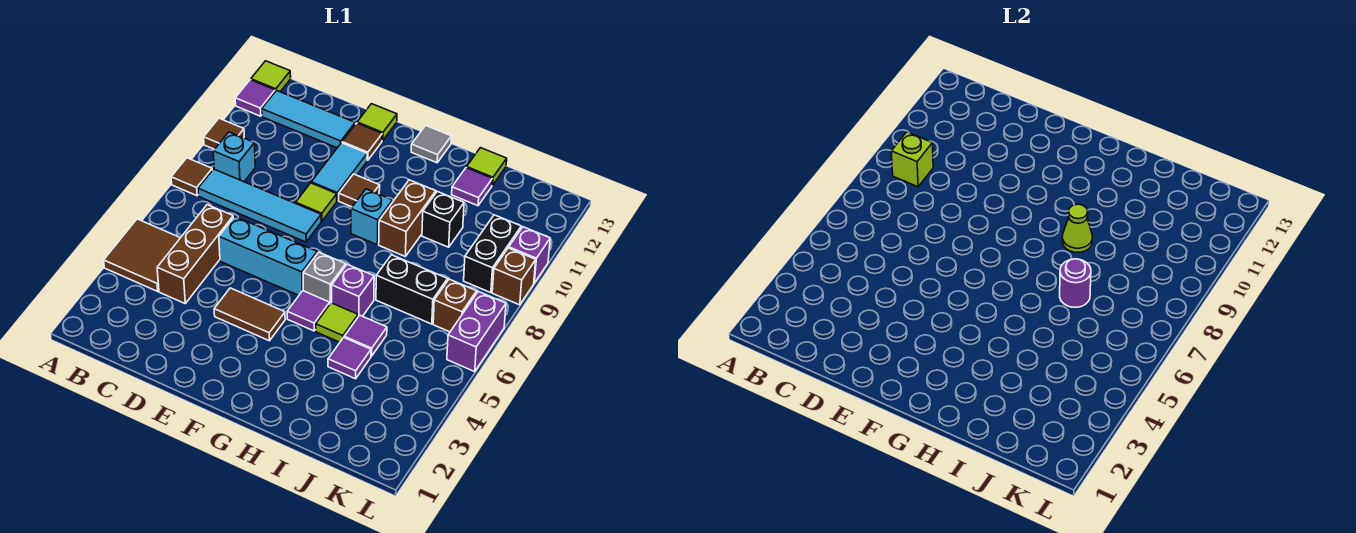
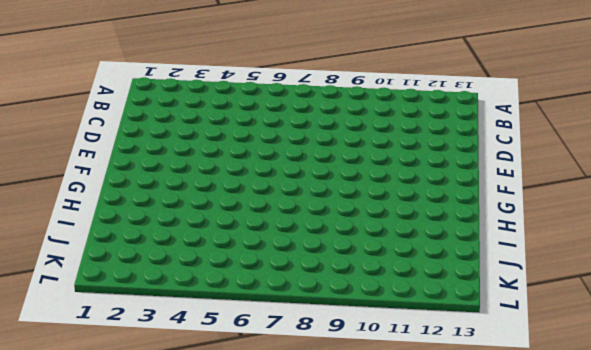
none -> brown 2x2 tile [104,219,180,291]
none -> brown 1x1 tile [171,158,212,196]
none -> brown 1x1 tile [204,118,244,149]
none -> purple 1x1 tile [235,80,275,116]

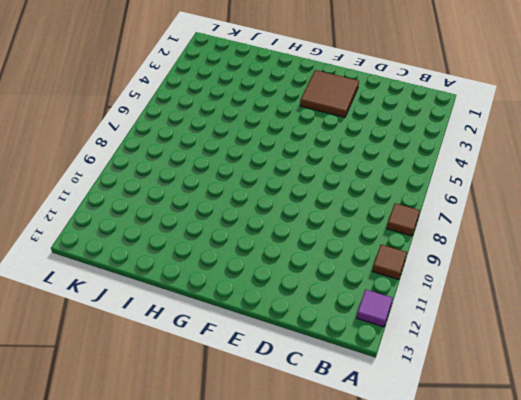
brown 2x2 tile [300,70,359,117] -> brown 2x2 tile moved to [104,219,180,291]
none -> lime 1x1 tile [251,61,291,92]
none -> cyan 1x4 tile [198,169,321,242]
none -> cyan 1x1 brick [213,132,255,182]
none -> cyan 1x3 tile [262,91,355,148]

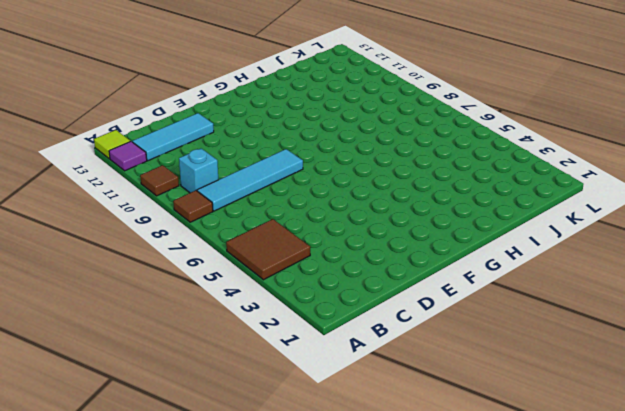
none -> brown 1x3 brick [157,205,233,303]
none -> cyan 1x3 brick [219,216,317,295]
none -> brown 1x2 tile [214,288,285,341]
none -> lime 1x1 tile [296,183,337,221]

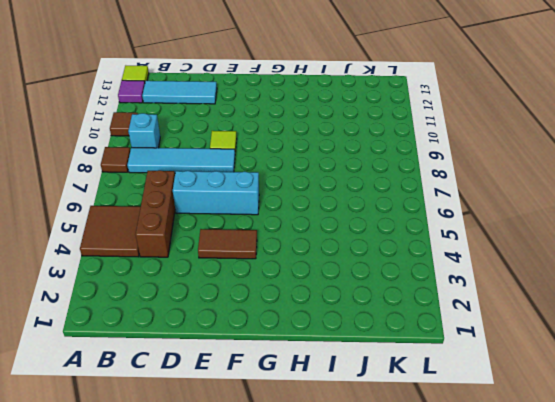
none -> cyan 1x2 tile [311,143,367,201]
none -> brown 1x1 tile [342,123,382,160]
none -> lime 1x1 tile [357,104,397,140]
none -> brown 1x1 tile [339,174,380,207]

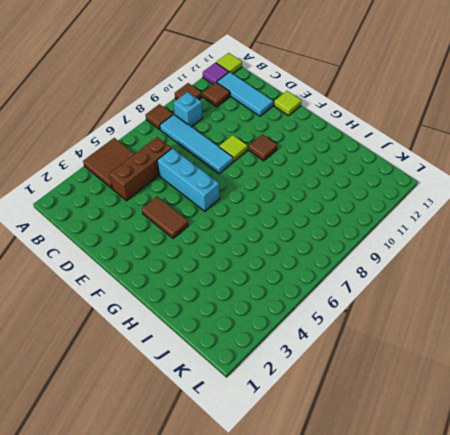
brown 1x1 tile [203,82,230,107] -> brown 1x1 tile moved to [342,123,382,160]
none -> cyan 1x2 tile [311,143,367,201]
none -> purple 1x1 tile [287,291,330,331]
none -> grey 1x1 brick [303,252,346,303]
none -> cyan 1x1 brick [351,189,393,245]

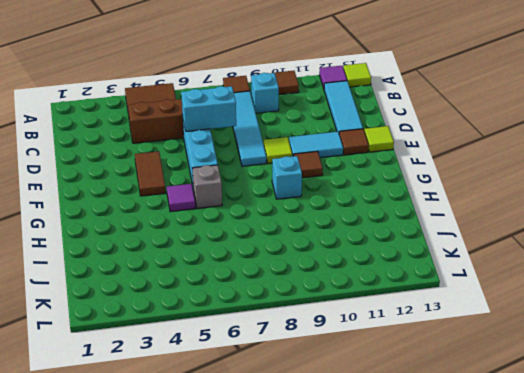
cyan 1x2 brick [181,86,236,131] -> none
none -> grey 1x1 tile [411,126,451,163]
none -> lime 1x1 tile [316,303,358,342]
none -> purple 1x1 brick [332,264,374,316]
none -> brown 1x2 brick [379,180,436,256]

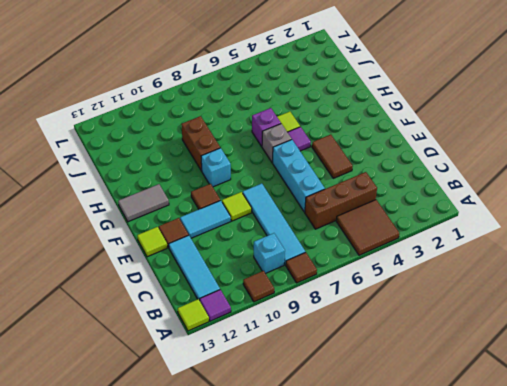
grey 1x2 tile [118,184,169,222] -> grey 1x1 tile [411,126,451,163]
brown 1x2 brick [181,116,220,171] -> brown 1x2 brick turned to [379,180,436,256]
none -> purple 1x1 tile [328,338,371,379]
none -> purple 1x1 tile [344,315,387,356]
none -> black 1x2 brick [376,255,448,324]
none -> black 1x1 brick [422,191,464,247]

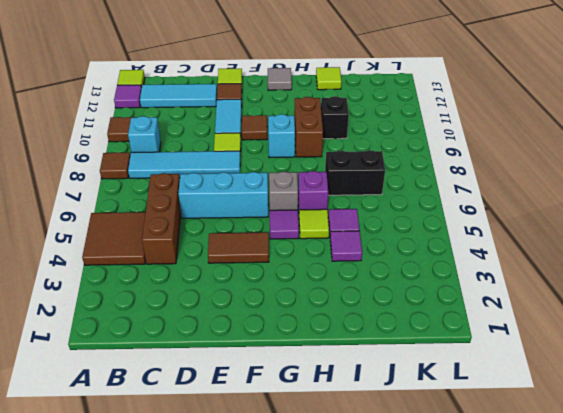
none -> purple 1x1 tile [452,168,492,206]
none -> brown 1x1 brick [433,279,477,332]
none -> black 1x2 brick [464,215,521,293]
none -> purple 1x2 brick [447,292,506,371]

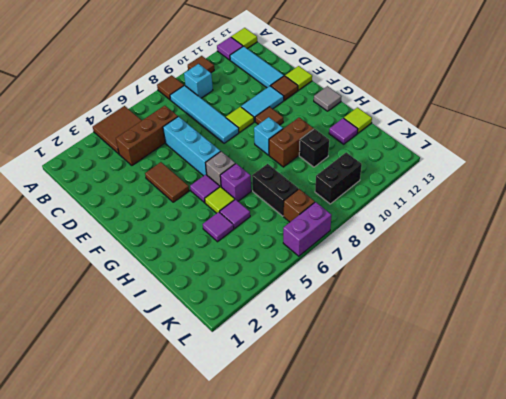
none -> brown 1x1 brick [492,248,536,305]
none -> purple 1x1 brick [509,227,550,283]
none -> lime 1x1 brick [891,132,933,187]
none -> lime 1x1 cone [1062,204,1093,252]

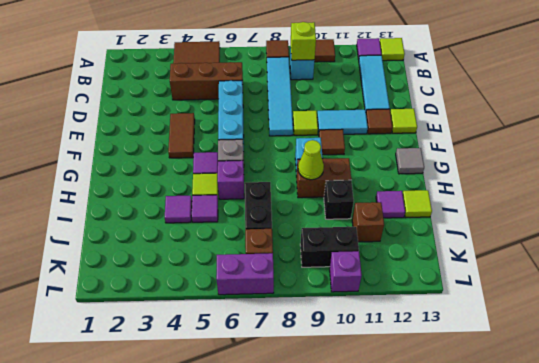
brown 1x1 brick [352,202,384,242] -> brown 1x1 brick moved to [492,248,536,305]
none -> purple 1x1 round brick [1060,259,1091,307]

